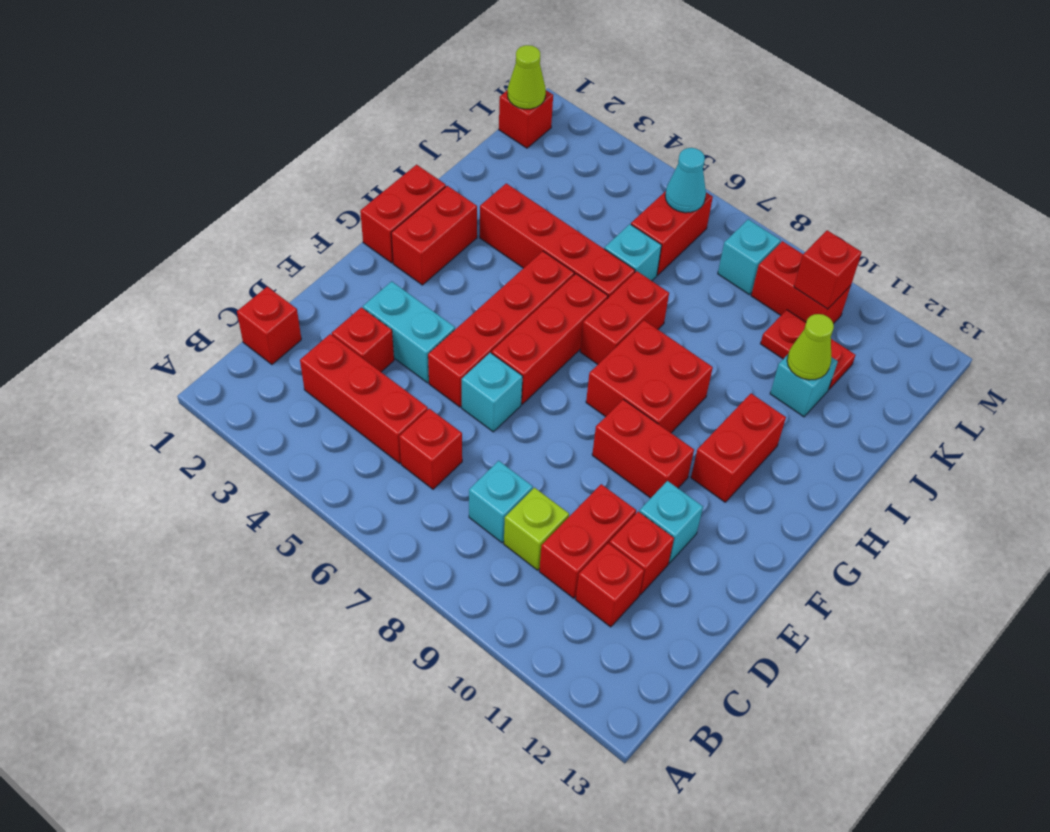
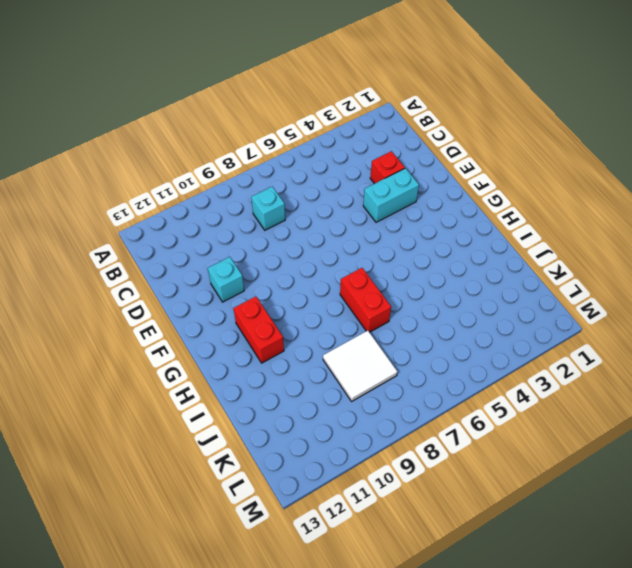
white 2x2 tile [323,330,397,401] -> none
none -> red 1x1 brick [237,287,301,364]
none -> red 1x3 brick [300,334,428,463]
none -> red 1x1 brick [399,409,462,489]
none -> lime 1x1 brick [504,488,569,570]

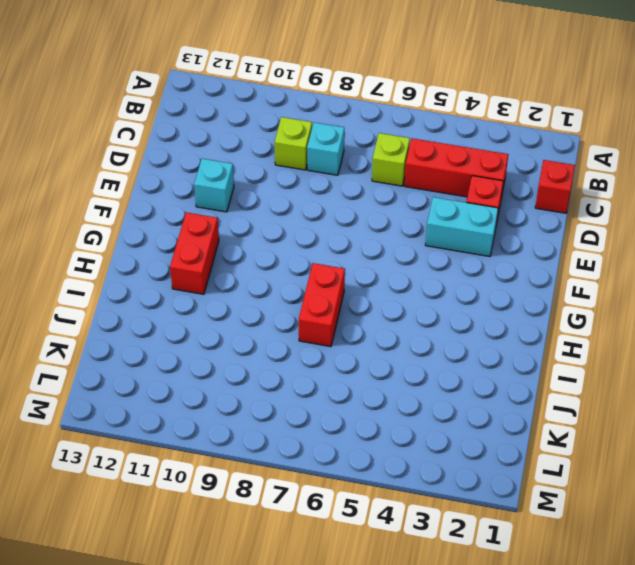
lime 1x1 brick [372,133,410,186] -> red 1x1 brick [399,409,462,489]
none -> red 1x2 brick [539,484,636,598]
none -> red 1x1 brick [576,543,644,627]
none -> red 1x1 brick [609,512,674,595]
none -> red 1x4 brick [428,251,574,407]

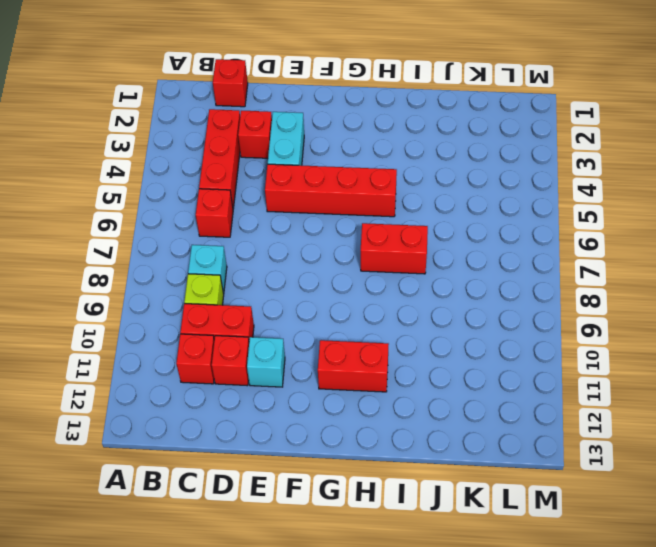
none -> cyan 1x1 brick [462,353,523,432]
none -> red 1x3 brick [492,274,608,404]
none -> red 1x2 brick [592,399,694,498]
none -> red 1x2 brick [360,165,446,263]

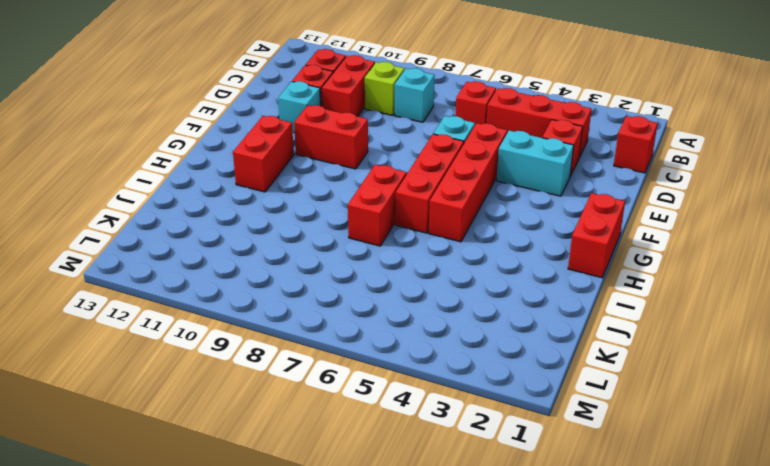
none -> red 1x2 brick [391,186,477,285]
none -> red 2x2 brick [586,320,713,433]
none -> red 1x4 brick [480,183,635,298]
none -> cyan 1x1 brick [604,224,662,281]

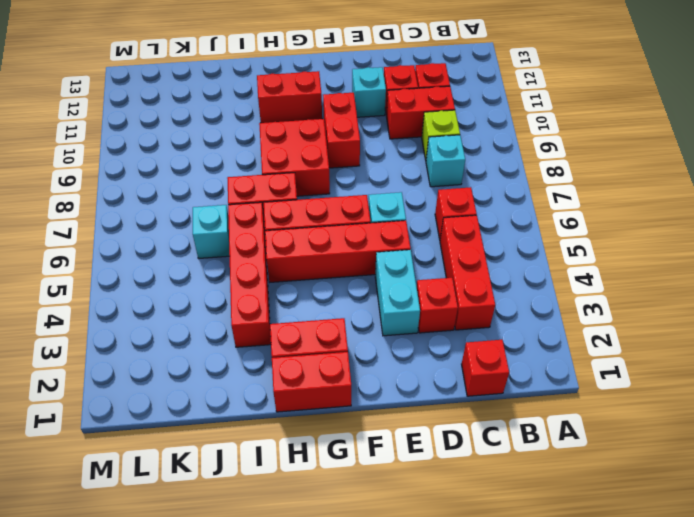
none -> cyan 1x1 brick [770,355,838,417]
none -> red 1x2 brick [631,191,713,275]
none -> red 1x2 plate [760,310,855,389]
none -> red 1x1 brick [499,90,553,148]

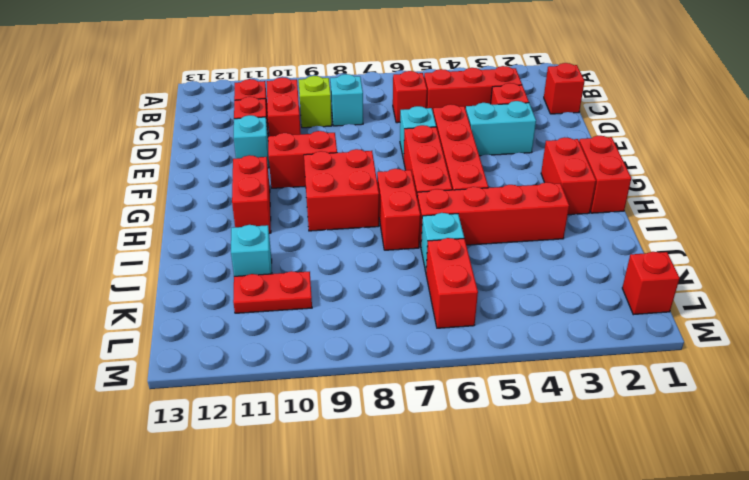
none -> cyan 1x1 brick [718,219,781,295]
none -> red 1x2 brick [751,241,851,324]
none -> lime 1x1 cone [787,314,834,380]
none -> lime 1x1 cone [507,45,546,109]

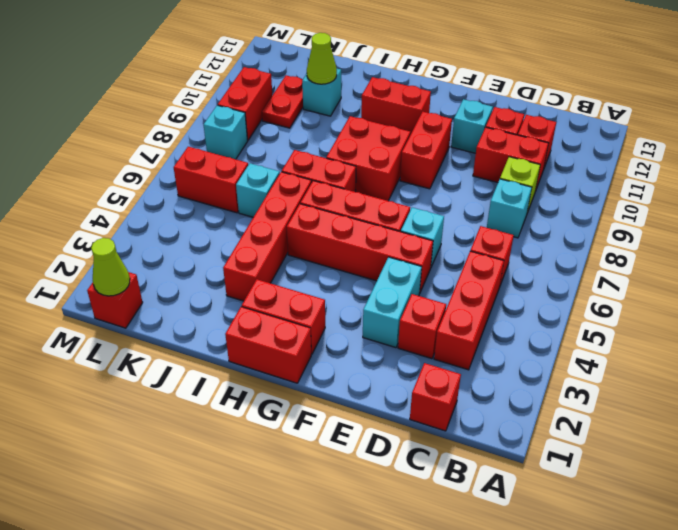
none -> cyan 1x1 cone [665,148,706,213]
none -> red 1x1 brick [794,230,862,309]

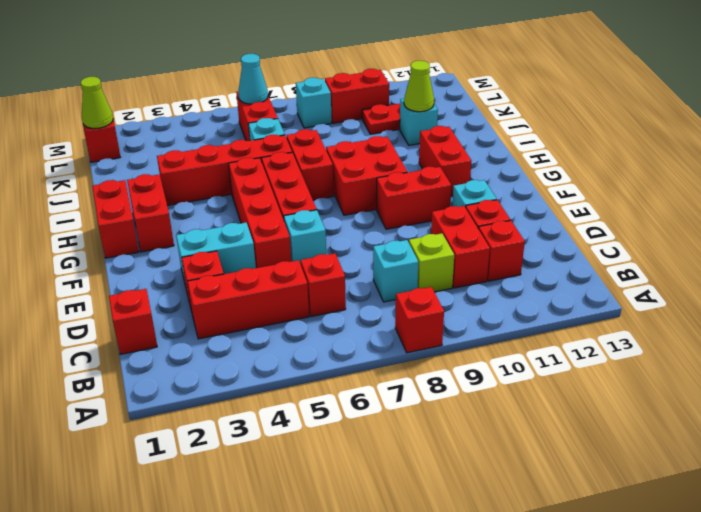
red 1x1 brick [395,287,444,353] -> red 1x1 brick moved to [794,230,862,309]

